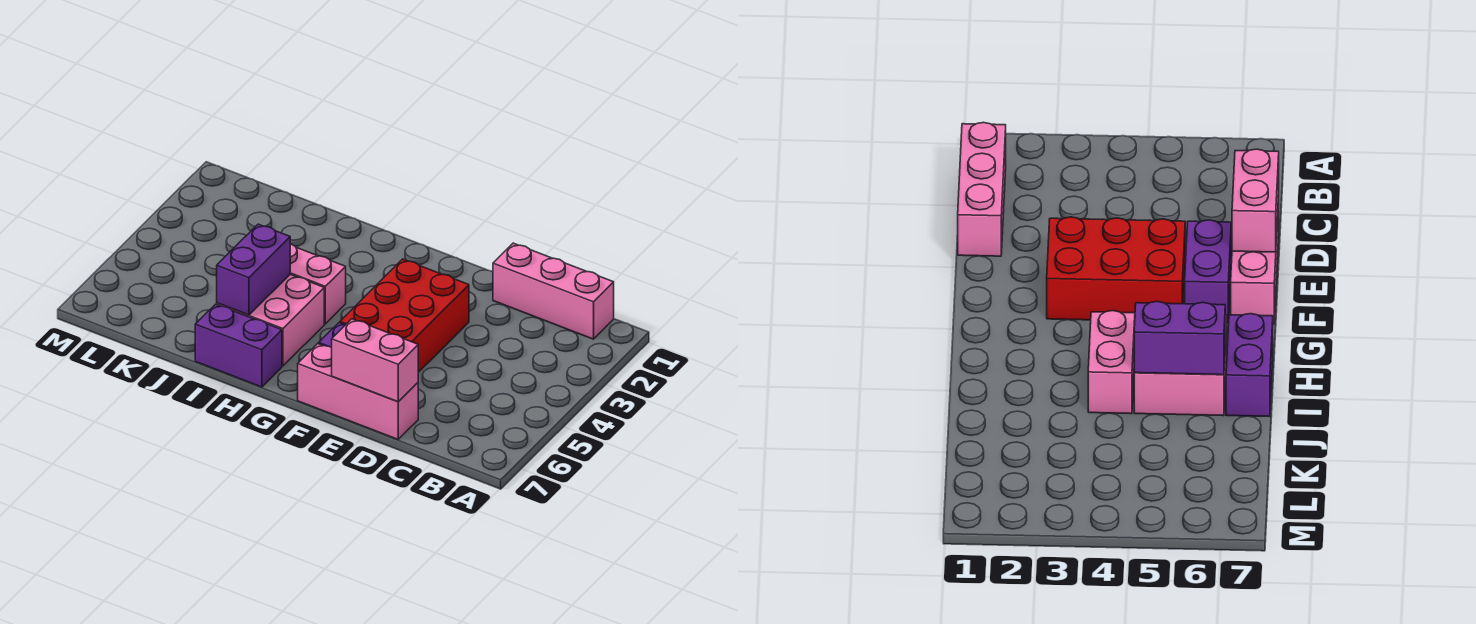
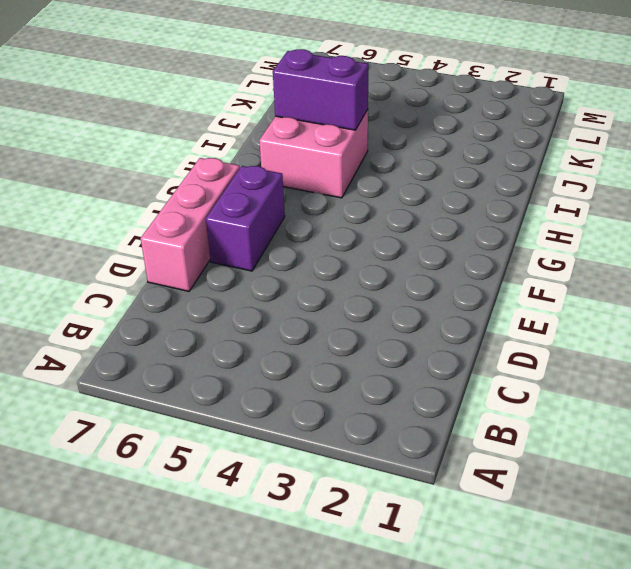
none -> pink 1x3 brick [493,243,614,339]
none -> red 2x3 brick [340,259,469,372]

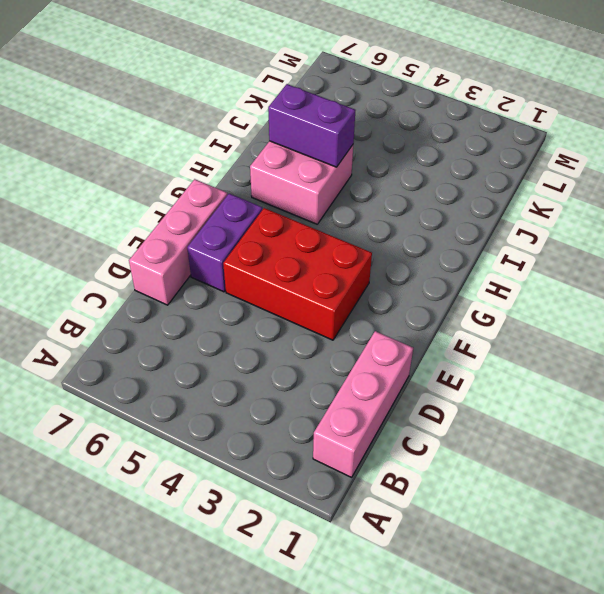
none -> pink 1x2 brick [290,244,346,324]
none -> purple 1x2 brick [195,304,282,387]

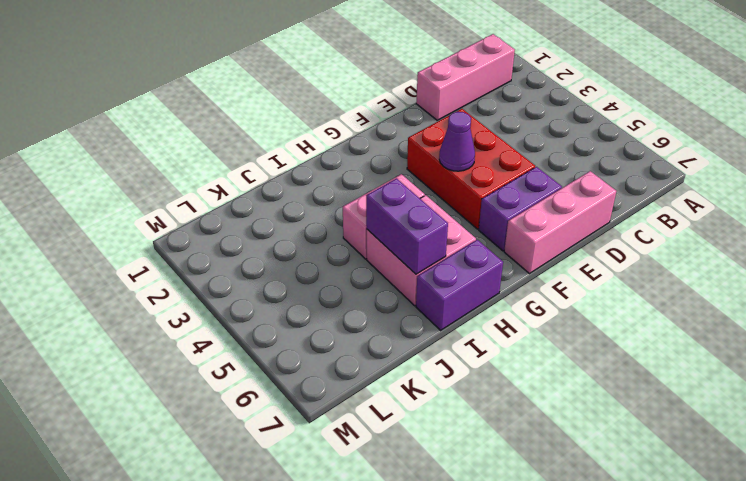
purple 1x1 cone [439,112,475,171] -> none
none -> pink 1x2 brick [331,319,418,402]

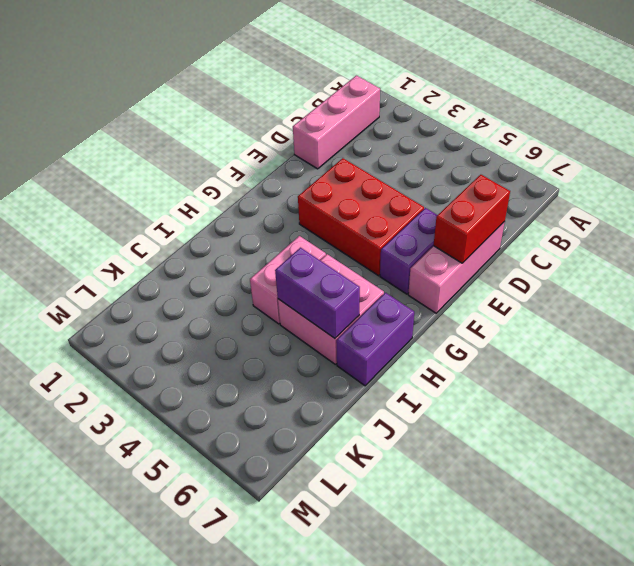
red 1x2 brick [434,175,510,263] -> pink 1x2 brick [331,319,418,402]

